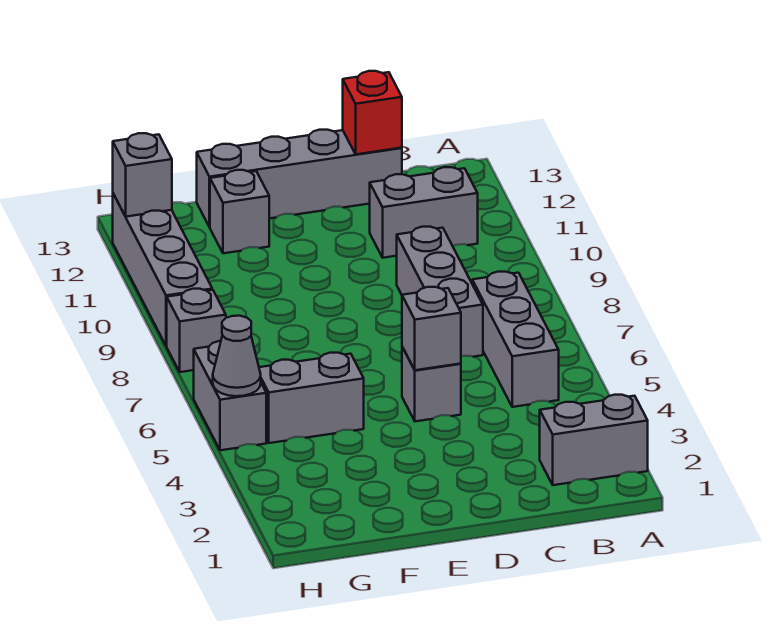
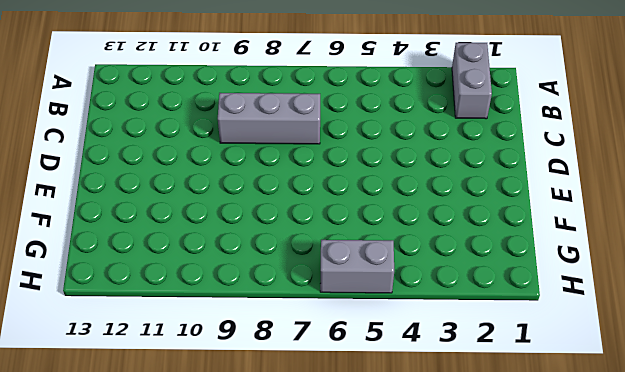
none -> grey 1x3 brick [472,272,559,407]
none -> grey 1x2 brick [370,167,478,258]
none -> grey 1x4 brick [197,130,402,227]

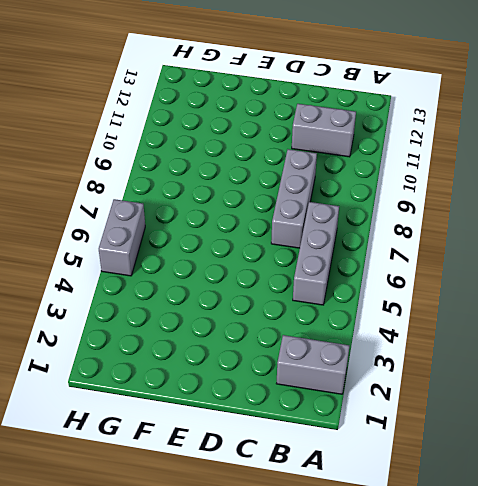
none -> grey 1x4 brick [197,130,402,227]
none -> grey 1x1 brick [402,347,461,421]
none -> grey 1x2 brick [259,353,364,443]

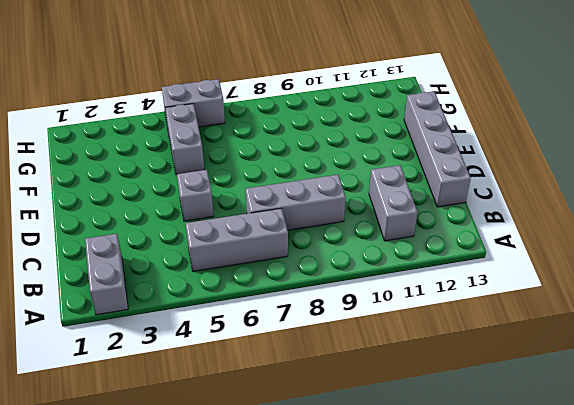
none -> grey 1x1 brick [210,170,269,253]
none -> grey 1x1 brick [167,289,226,372]
none -> grey 1x4 brick [113,194,212,346]

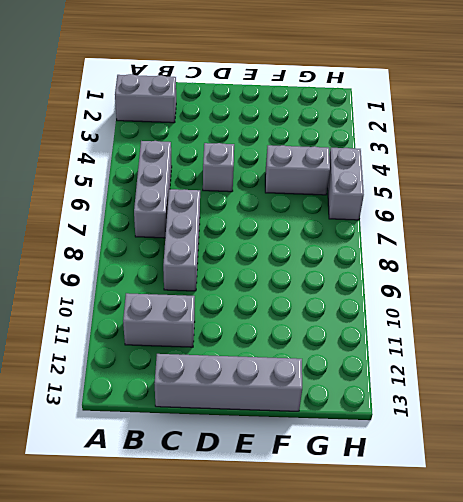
none -> grey 1x1 brick [210,170,269,253]
none -> grey 1x1 brick [167,289,226,372]
none -> grey 1x4 brick [113,194,212,346]

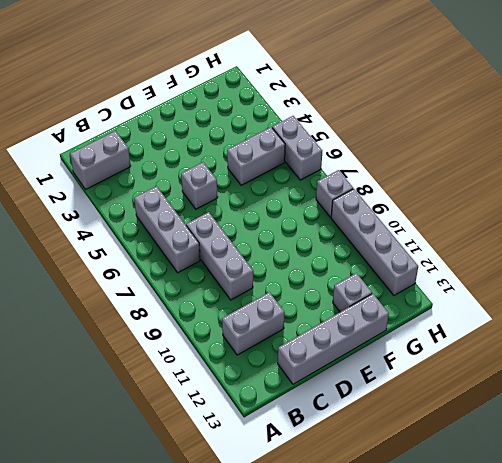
none -> red 1x1 brick [343,71,402,154]
none -> grey 1x1 brick [402,287,461,370]
none -> grey 1x1 cone [213,316,261,396]

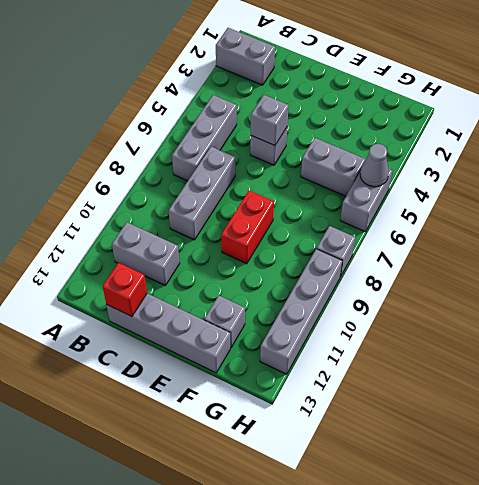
red 1x2 brick [221,191,274,264] -> none
none -> grey 1x1 brick [113,133,172,217]

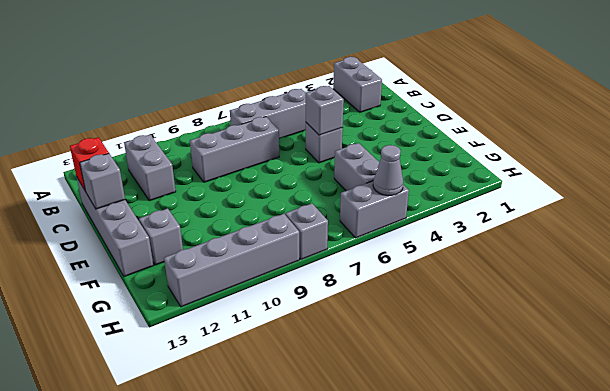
grey 1x1 brick [80,153,125,209] -> grey 1x1 brick moved to [113,133,172,217]

